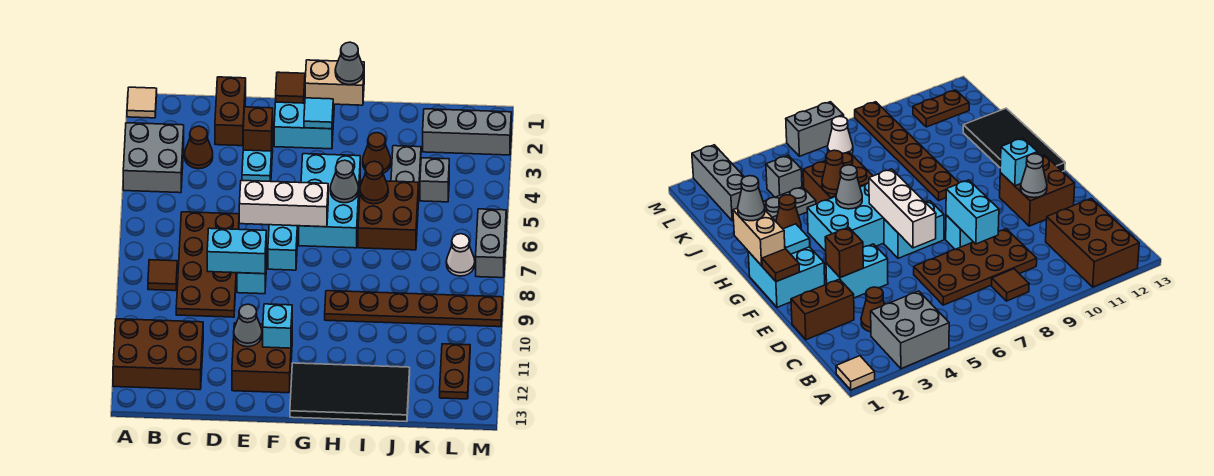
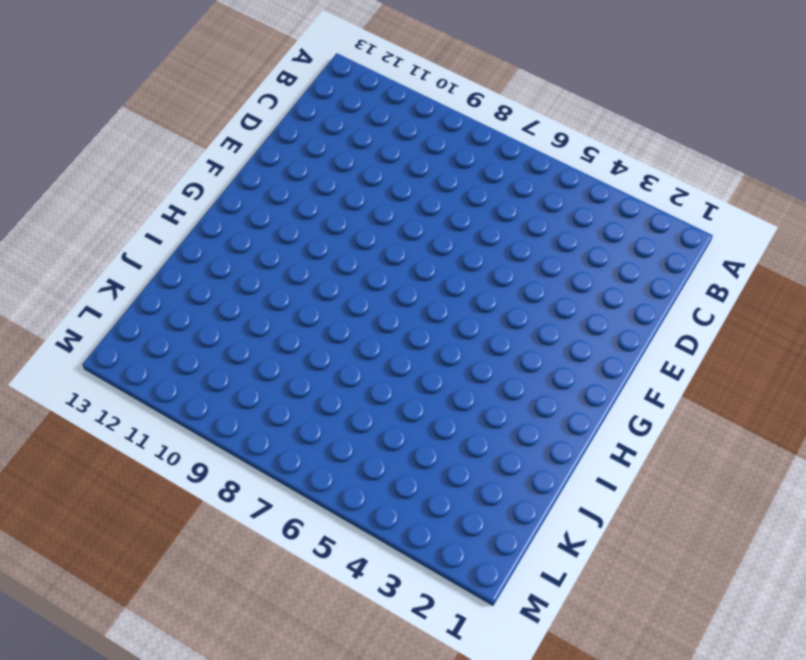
none -> tan 1x1 tile [127,87,157,118]
none -> grey 2x2 brick [123,123,184,193]
none -> brown 2x3 brick [113,319,203,390]
none -> brown 1x1 tile [148,260,177,291]

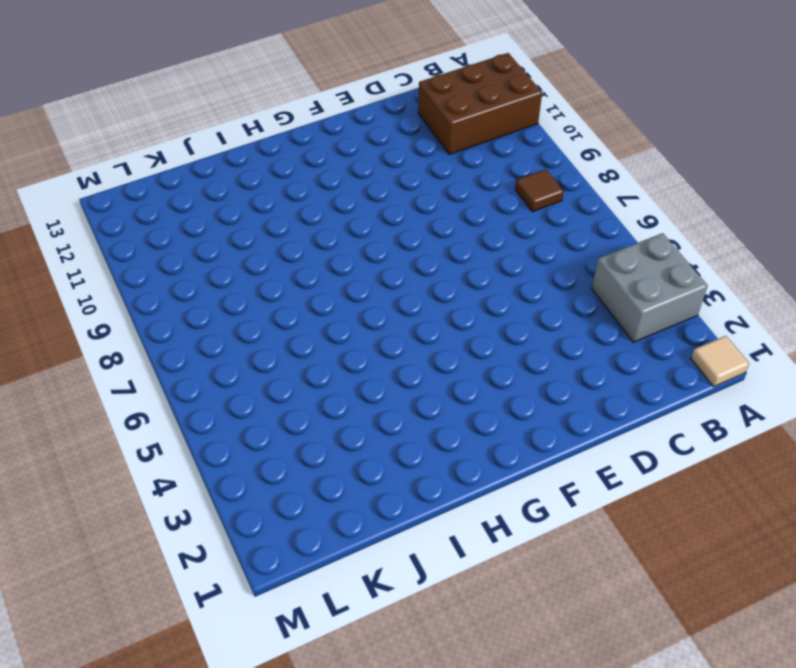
none -> brown 1x1 cone [185,126,213,169]
none -> brown 2x4 plate [176,212,239,317]
none -> brown 1x2 brick [215,77,246,146]
none -> cyan 1x2 brick [242,133,273,182]

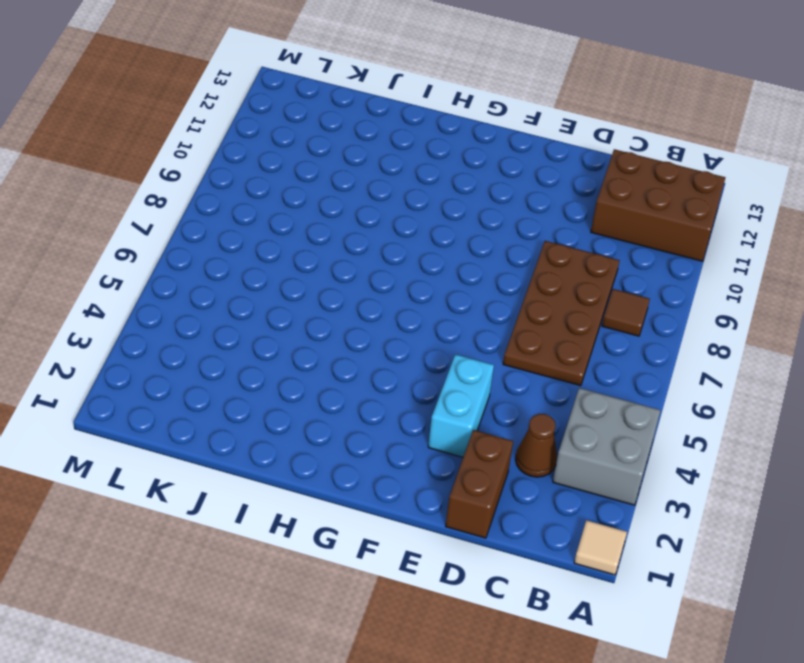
none -> cyan 1x1 brick [237,267,266,294]
none -> brown 2x2 brick [232,323,292,393]
none -> cyan 2x2 brick [274,88,334,149]
none -> cyan 1x2 brick [268,225,298,270]

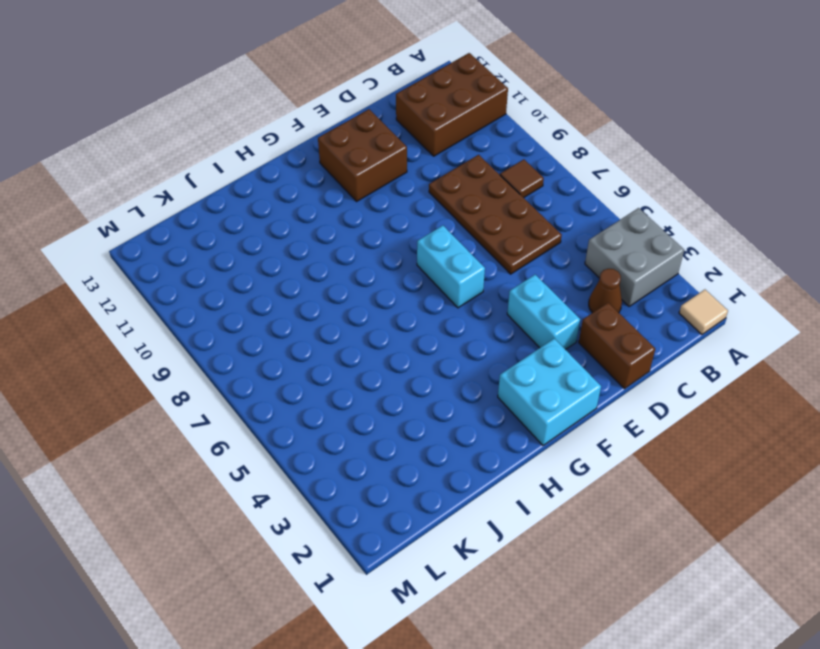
none -> cyan 1x1 brick [237,267,266,294]
none -> cyan 2x3 brick [299,154,360,248]
none -> black 2x4 tile [290,363,410,422]
none -> brown 1x6 plate [325,291,502,327]

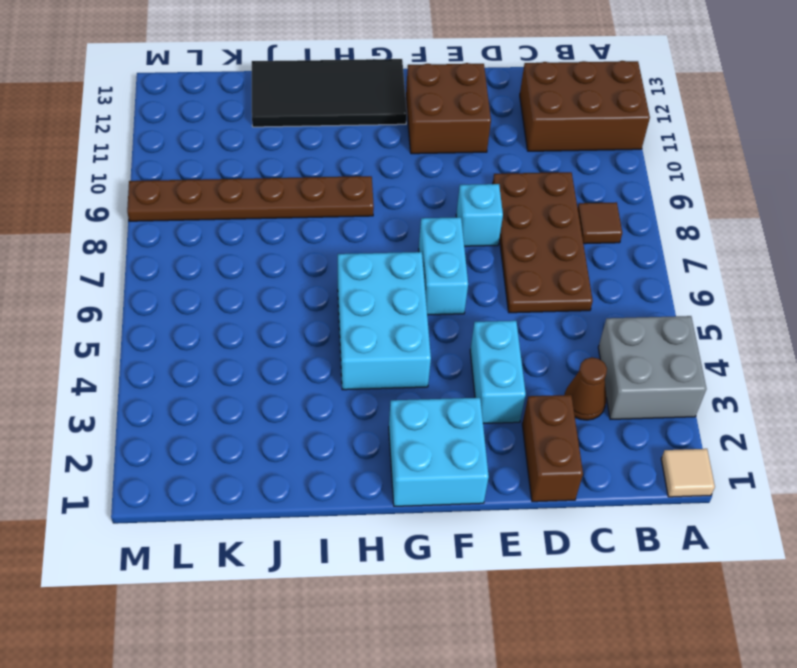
none -> brown 1x1 cone [363,133,391,173]
none -> brown 2x2 brick [358,180,419,250]
none -> grey 1x2 plate [391,146,421,183]
none -> grey 1x3 brick [423,109,511,155]

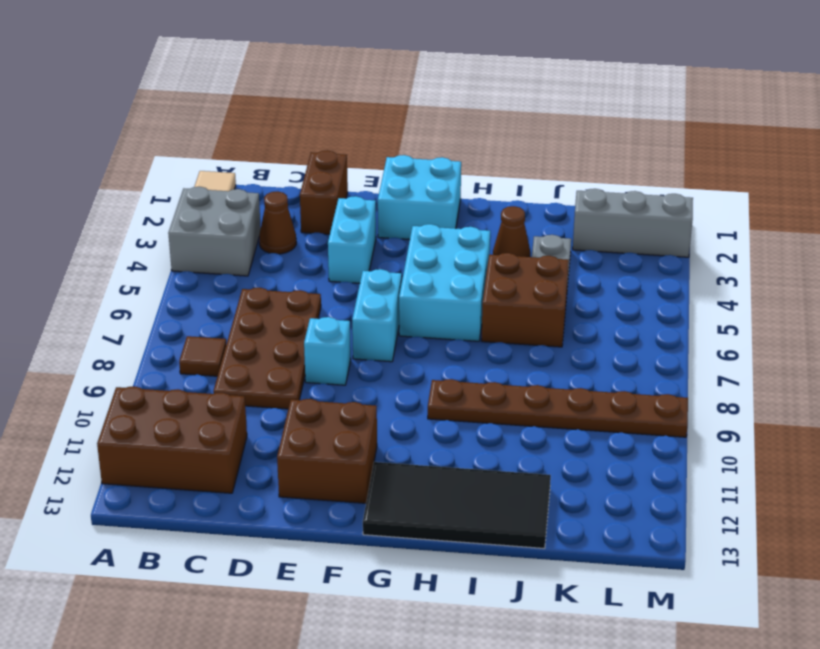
none -> grey 1x1 brick [420,158,449,202]
none -> white 1x1 cone [446,234,475,276]
none -> brown 1x2 plate [440,344,470,399]
none -> grey 1x2 brick [476,209,506,278]

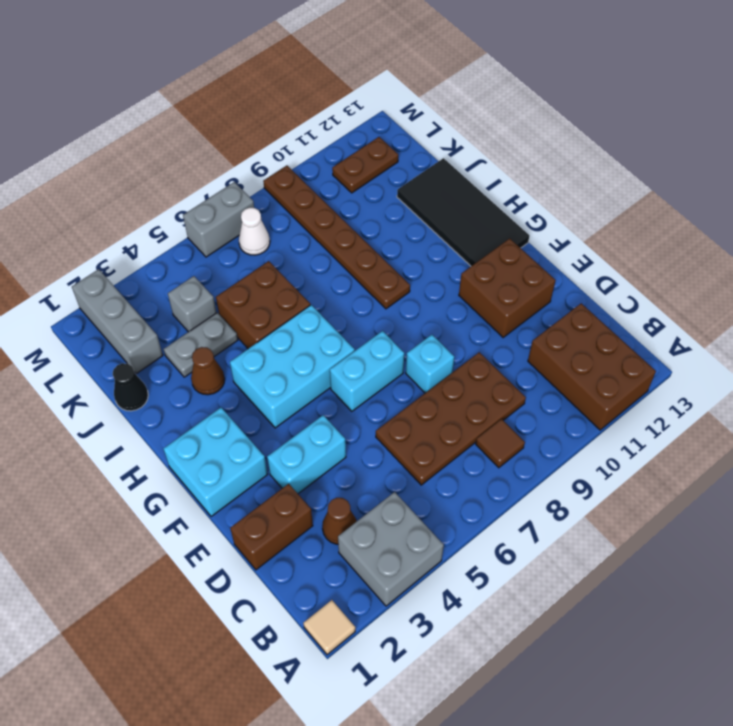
black 1x1 cone [113,363,148,411] -> none
none -> cyan 1x2 brick [207,228,266,274]
none -> brown 1x1 brick [243,107,273,151]
none -> white 1x3 brick [239,180,328,227]
none -> grey 1x1 cone [234,304,262,347]

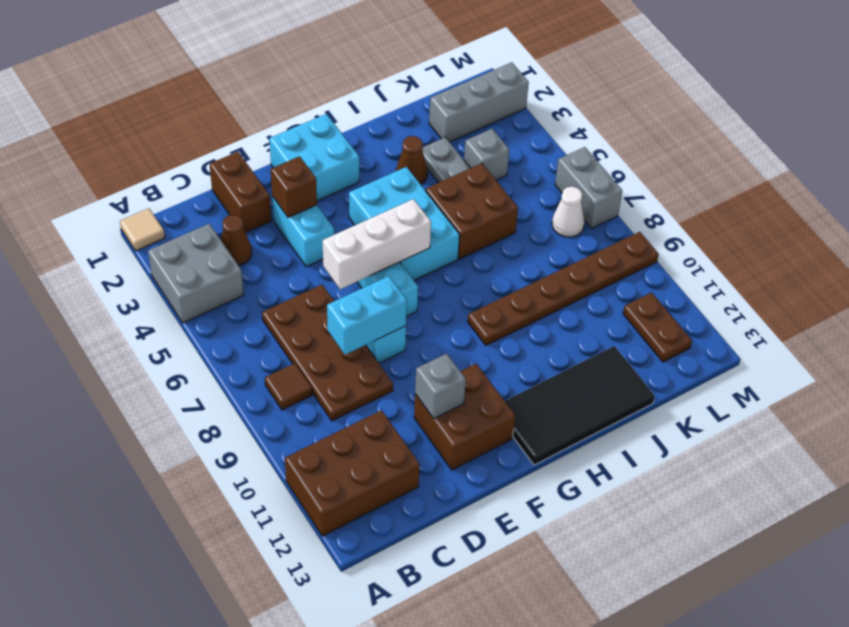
grey 1x1 brick [415,353,466,419] -> grey 1x1 cone [234,304,262,347]
none -> brown 1x1 tile [276,72,305,103]
none -> cyan 1x1 brick [263,304,292,348]
none -> tan 1x2 brick [305,60,364,105]
none -> cyan 1x1 tile [304,98,333,129]

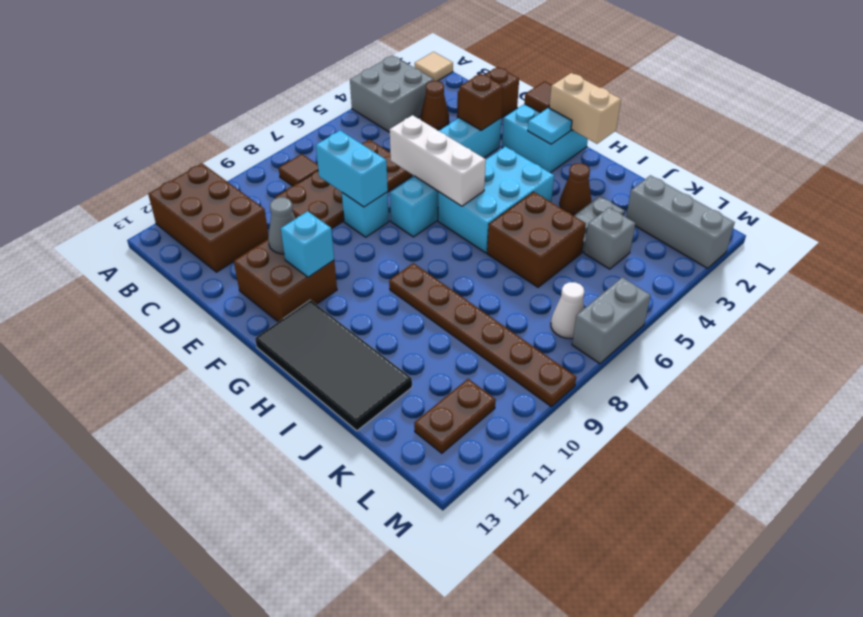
none -> grey 1x1 cone [330,160,359,203]
none -> brown 1x1 cone [360,161,388,204]
none -> grey 1x1 cone [335,42,364,85]

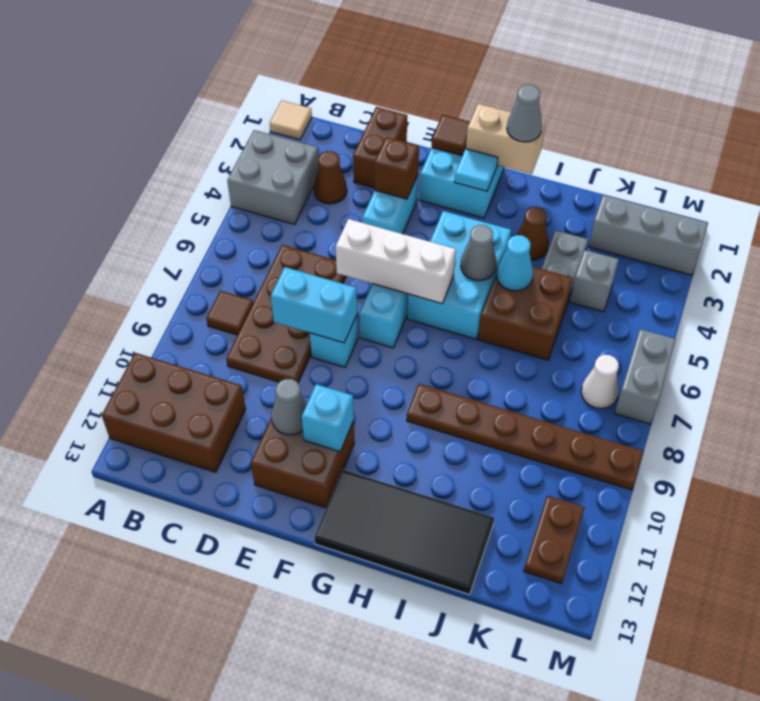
cyan 1x1 cone [497,235,533,291] -> brown 1x1 cone [360,161,388,204]

